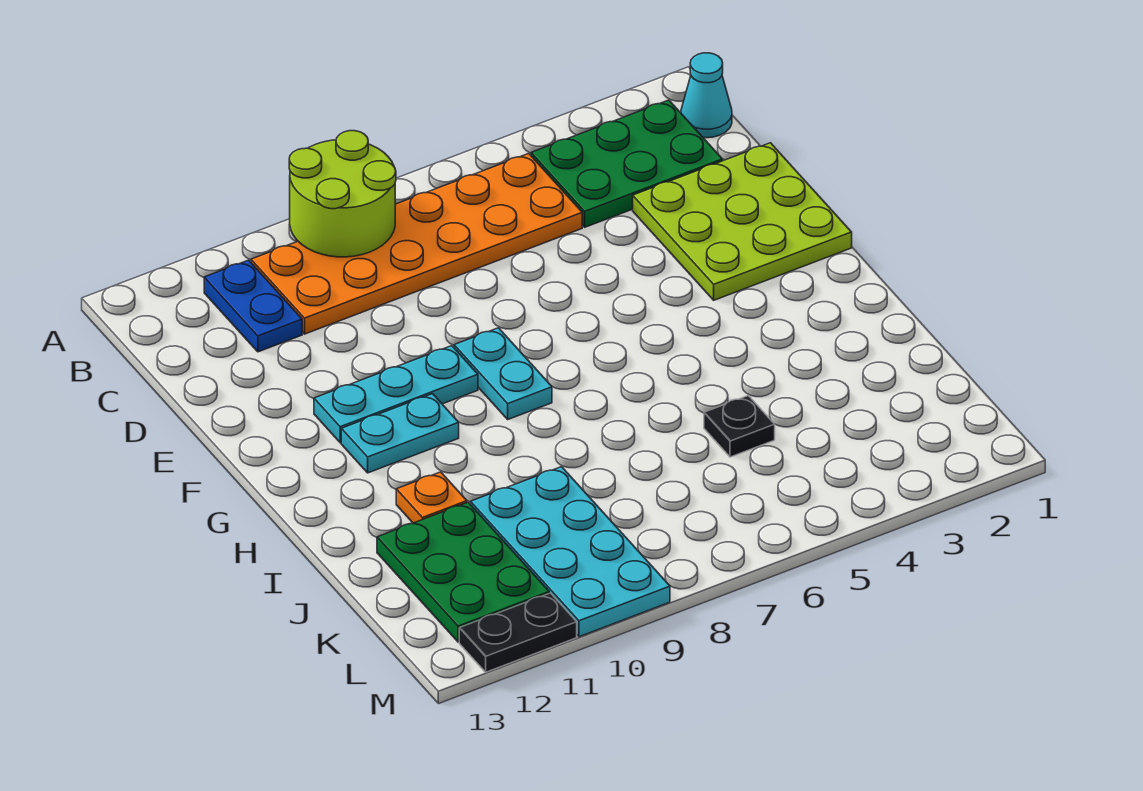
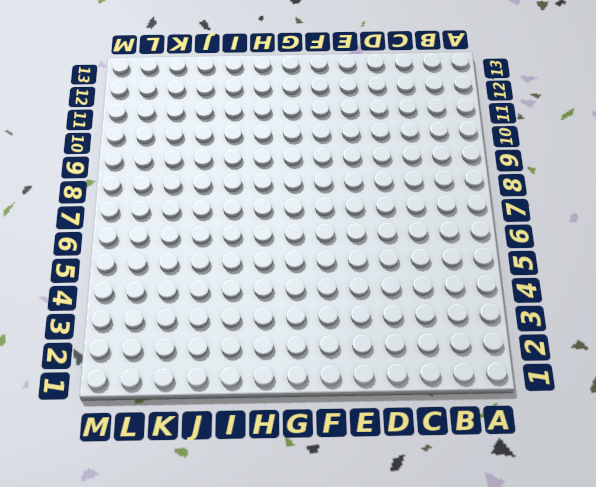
none -> cyan 1x1 cone [681,53,732,138]
none -> green 2x3 plate [531,100,723,227]
none -> orange 2x6 plate [251,153,582,334]

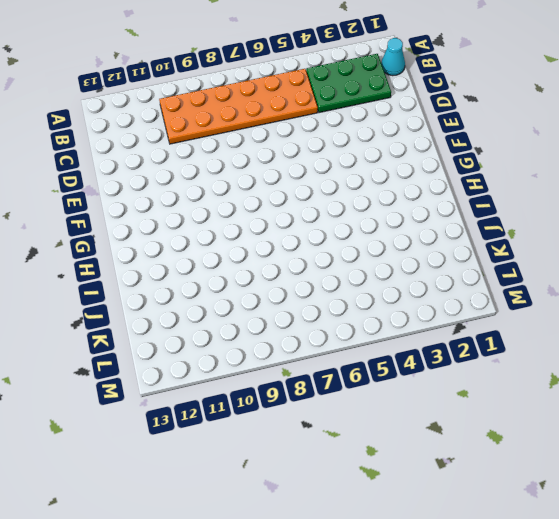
none -> blue 1x2 plate [204,260,302,352]
none -> lime 3x3 plate [633,143,852,300]
none -> cyan 1x2 plate [454,328,552,419]

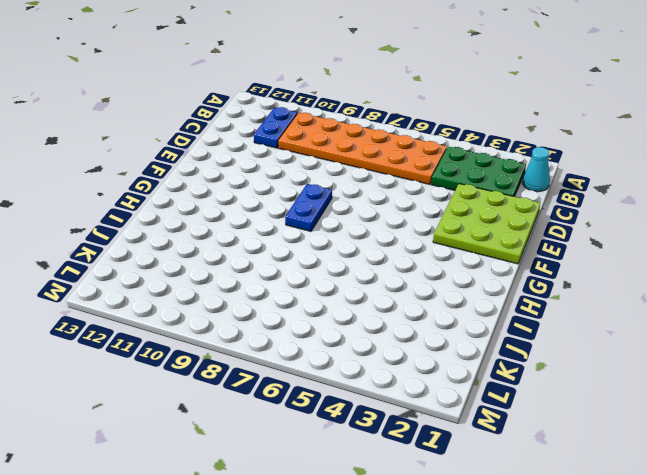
blue 1x2 plate [285,184,332,231] -> cyan 1x2 plate [454,328,552,419]
none -> cyan 1x3 plate [314,346,478,443]
none -> cyan 1x2 plate [341,394,459,473]
none -> orange 1x1 plate [396,472,467,523]

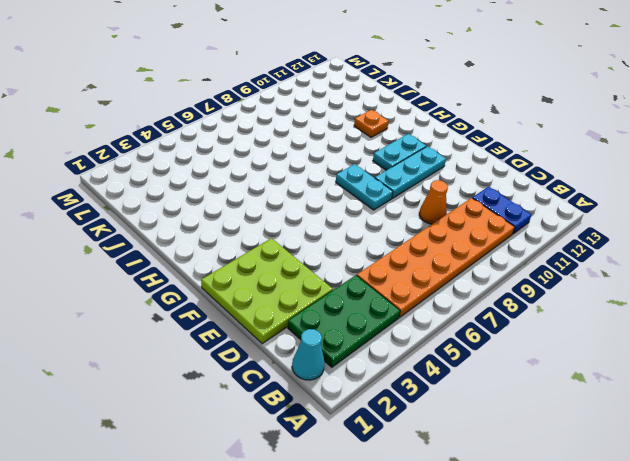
orange 1x1 cone [419,180,448,224] -> none
none -> black 1x1 plate [704,396,775,457]
none -> cyan 2x4 plate [471,467,670,637]
none -> green 2x3 plate [377,502,549,642]

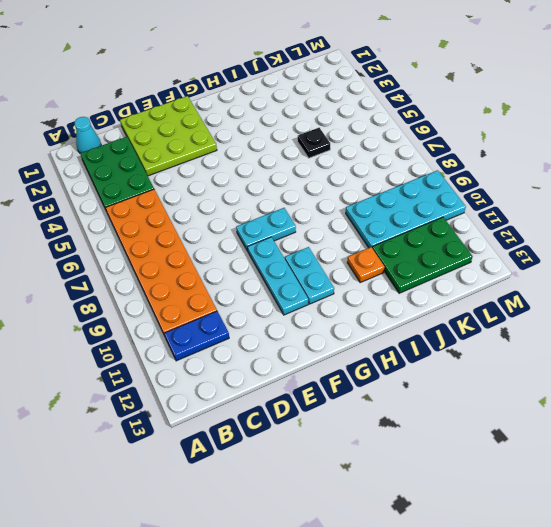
none -> black 1x2 plate [459,593,577,672]
none -> lime 2x2 round brick [289,131,396,257]

